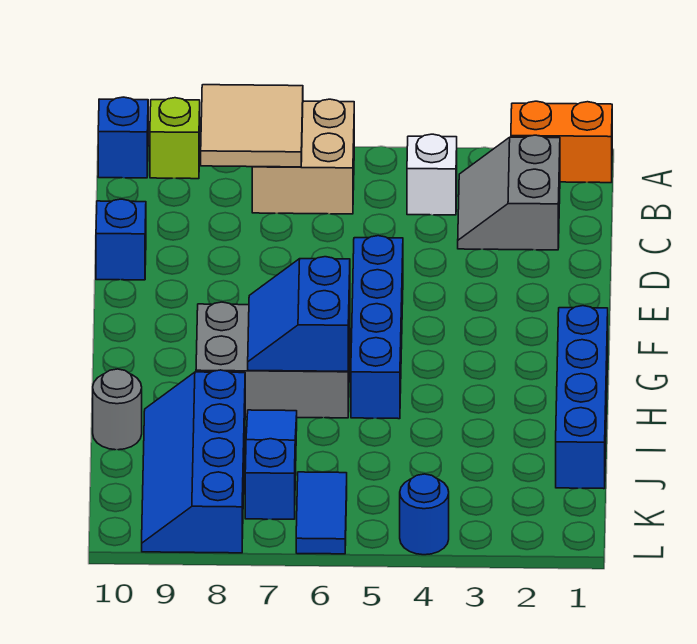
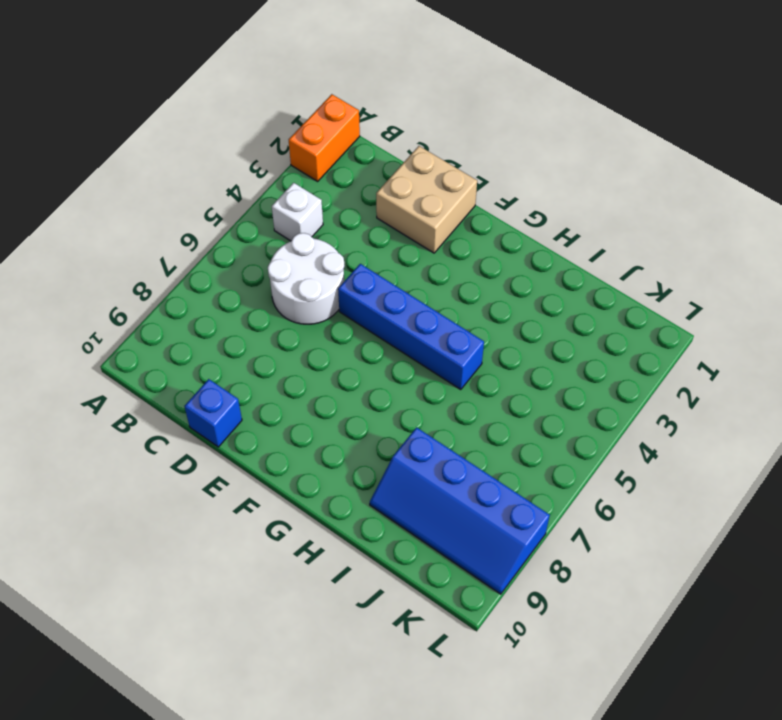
white 2x2 round brick [268,233,345,324] -> none
tan 2x2 brick [376,146,477,253] -> tan 2x2 brick moved to [252,99,354,214]
none -> lime 1x1 brick [150,98,200,179]
none -> blue 1x1 brick [98,97,148,178]
none -> grey 2x2 slope [458,135,560,250]

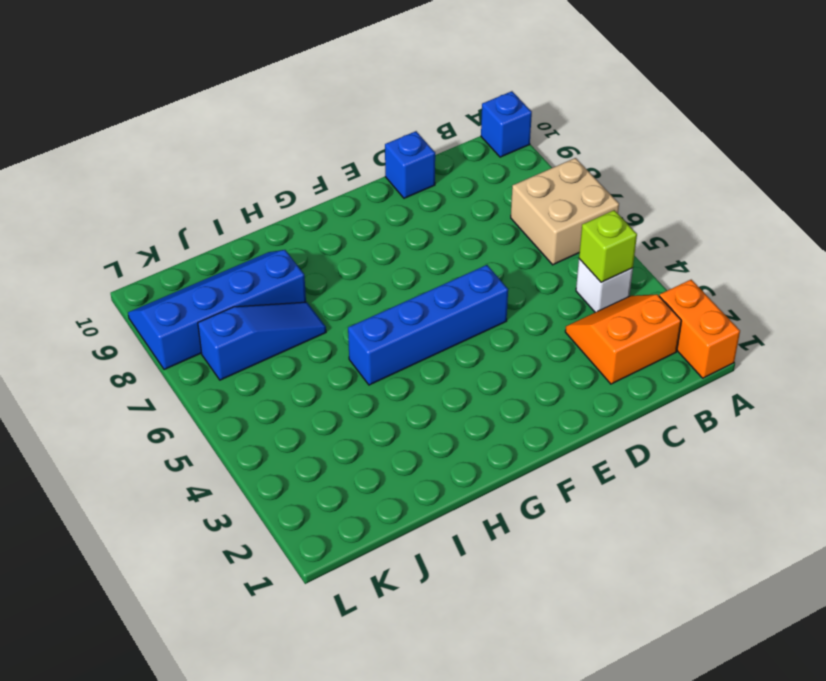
orange 2x2 slope [565,294,681,384] -> grey 2x2 slope [458,135,560,250]
lime 1x1 brick [579,210,637,282] -> lime 1x1 brick moved to [150,98,200,179]
none -> blue 1x4 brick [556,306,608,489]
none -> grey 2x3 brick [196,302,350,418]
none -> grey 1x1 round brick [93,369,142,450]

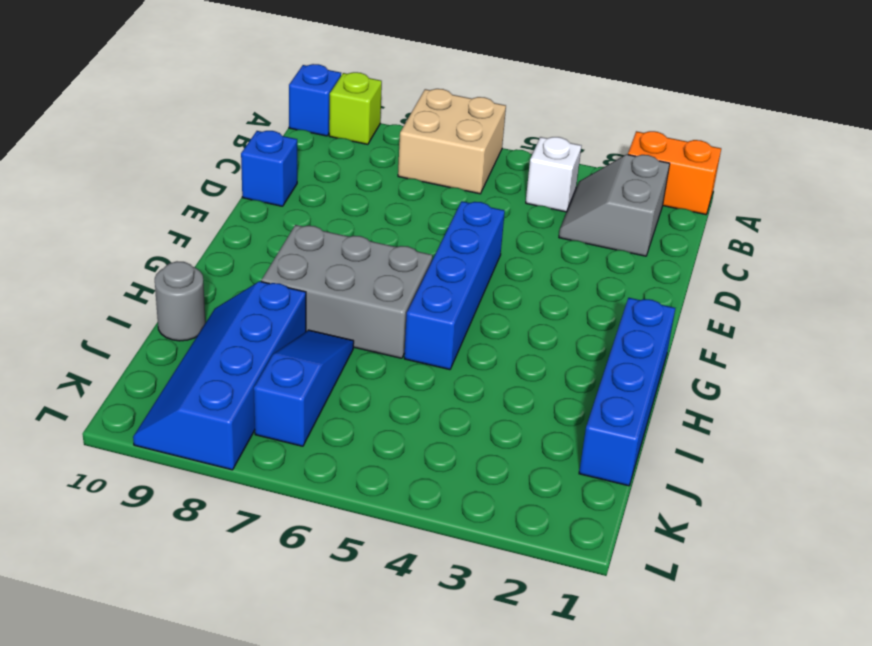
none -> blue 1x2 tile [296,472,347,554]
none -> blue 1x1 round brick [400,474,449,555]
none -> tan 2x2 tile [201,85,303,167]

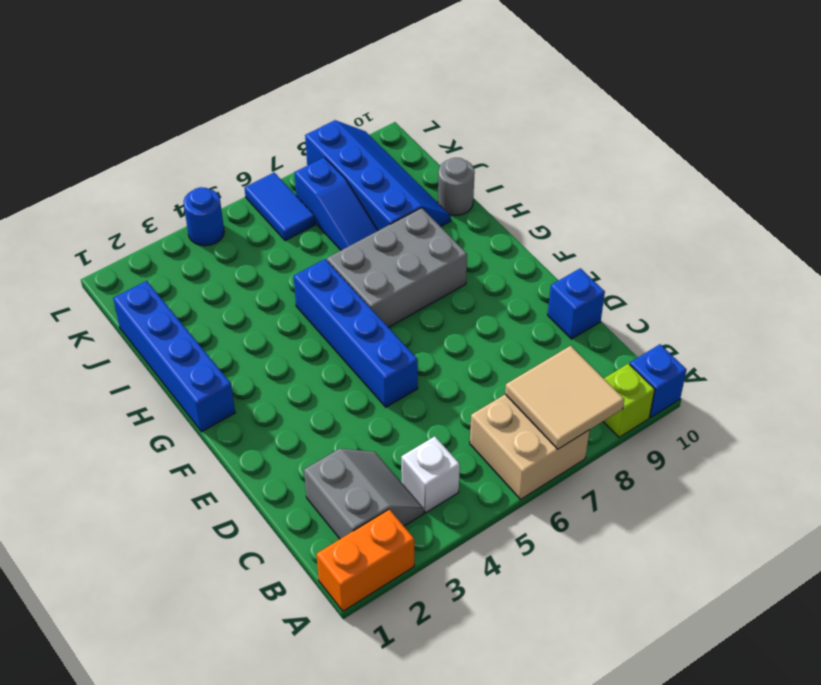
none -> blue 2x2 slope [248,257,350,371]

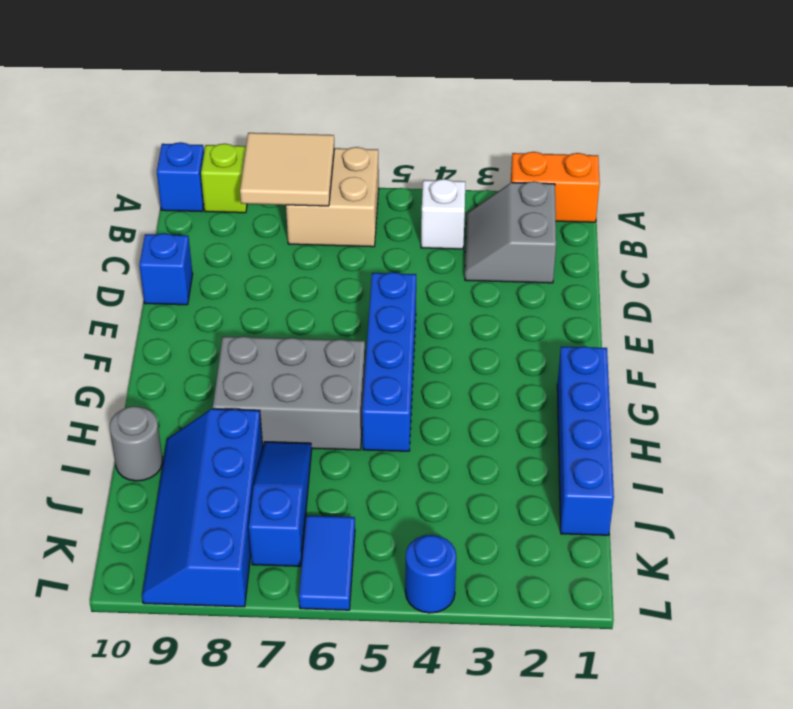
none -> blue 2x2 slope [248,257,350,371]

